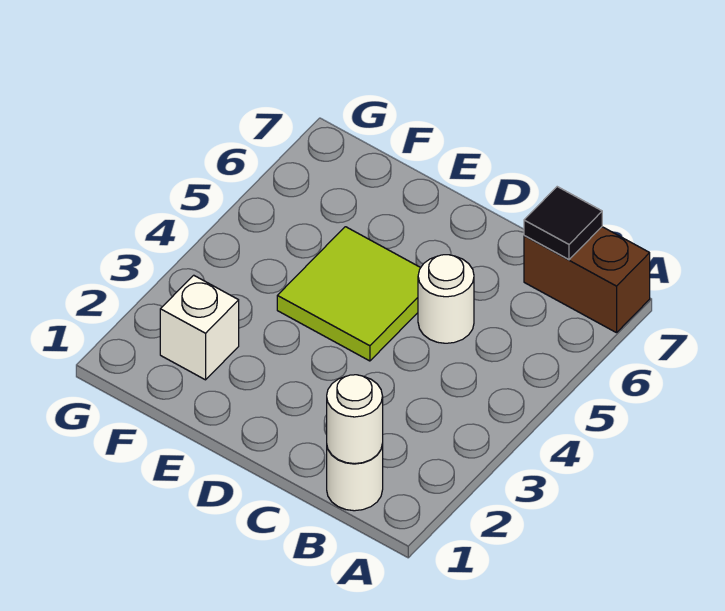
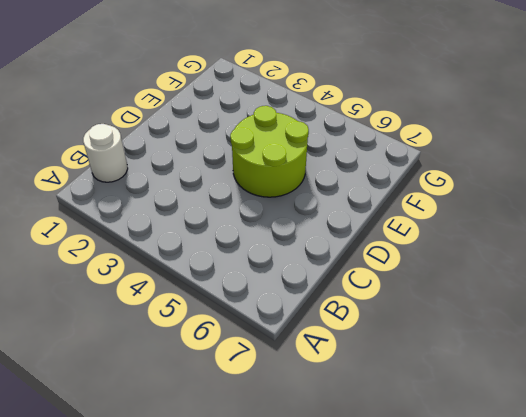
lime 2x2 round brick [230,106,309,197] -> lime 2x2 tile [277,227,420,361]
none -> brown 1x2 brick [524,227,650,333]
none -> white 1x1 round brick [418,255,474,343]

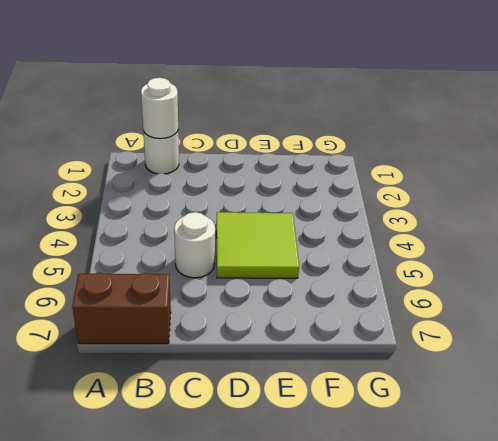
none -> white 1x1 brick [160,275,239,380]
none -> black 1x1 tile [524,187,602,260]

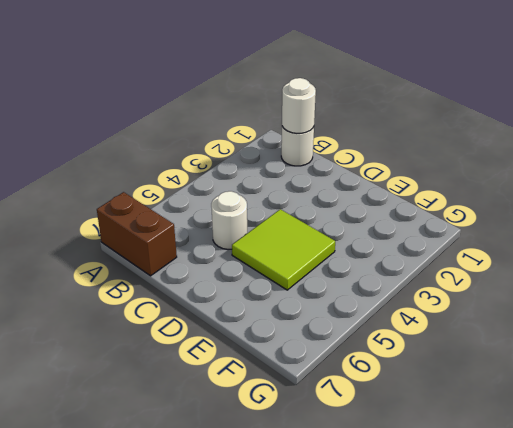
none -> white 1x1 brick [160,275,239,380]
none -> black 1x1 tile [524,187,602,260]

